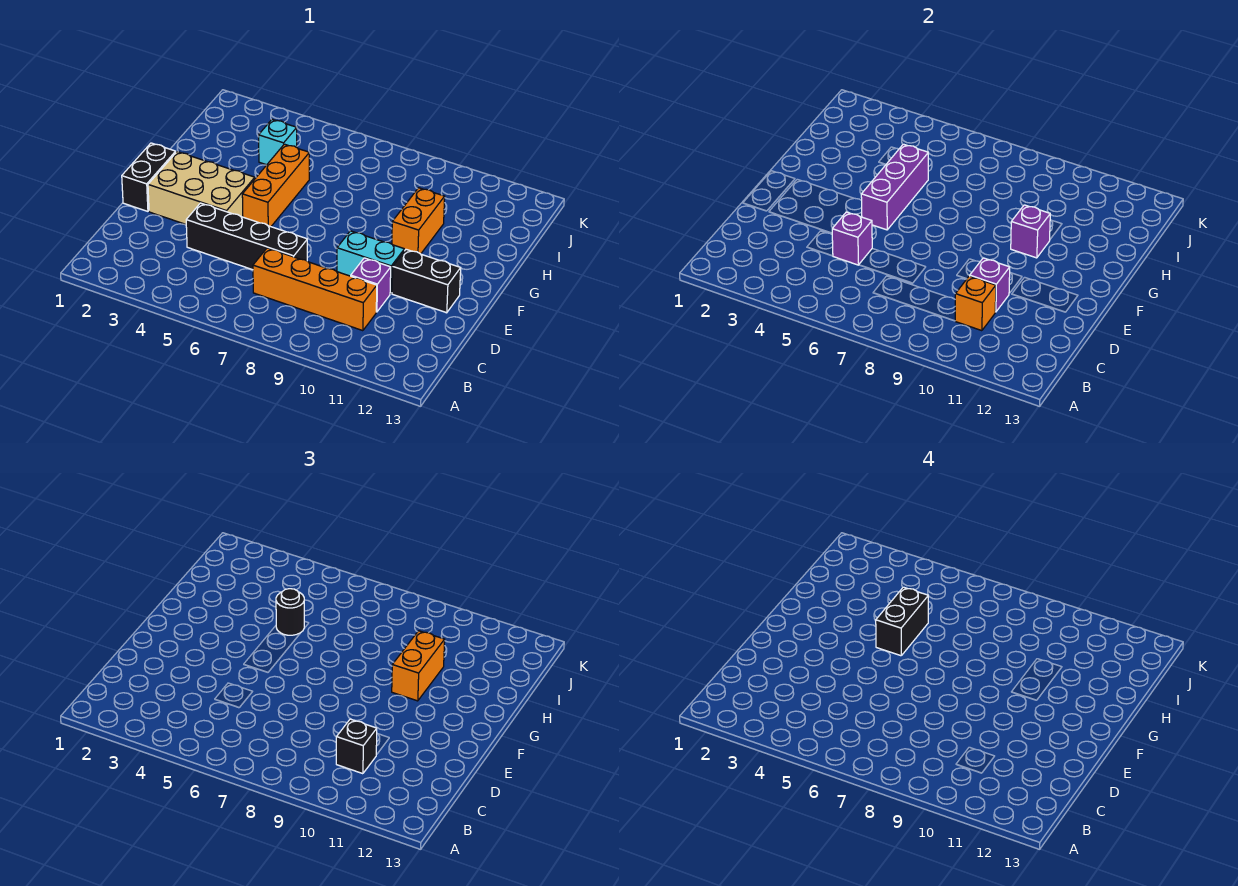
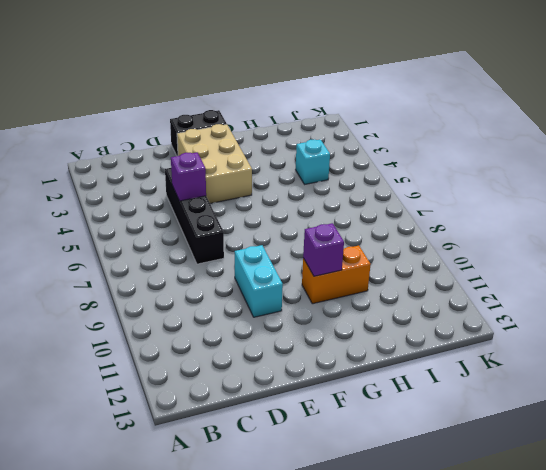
none -> orange 1x4 brick [253,248,377,331]
none -> purple 1x1 brick [351,258,391,312]
none -> black 1x2 brick [392,249,461,313]

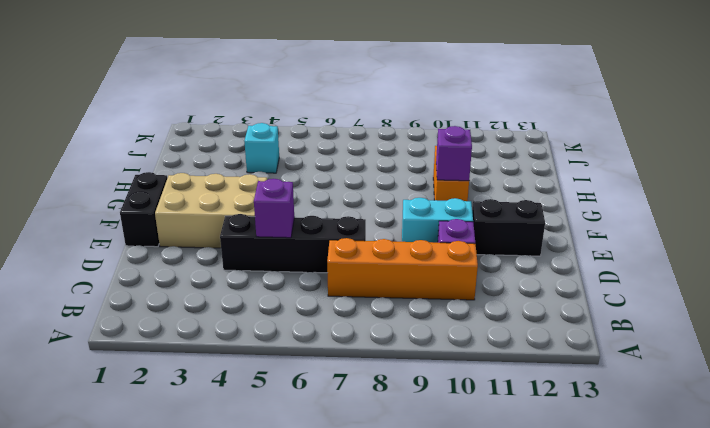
none -> orange 1x3 brick [242,144,309,227]
none -> orange 1x1 brick [955,276,996,331]
none -> purple 1x1 brick [970,258,1010,312]

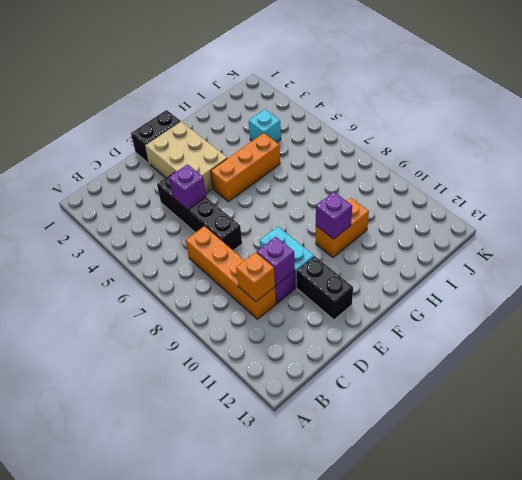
none -> purple 1x3 brick [861,144,928,230]
none -> black 1x1 brick [336,719,377,774]
none -> orange 1x2 brick [392,631,445,701]

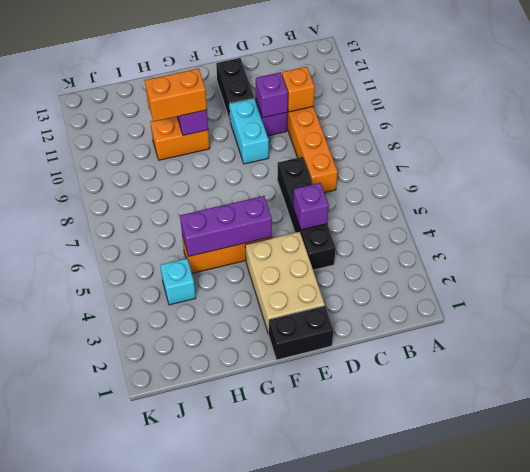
none -> black 1x1 brick [336,719,377,774]
none -> black 1x1 round brick [276,589,304,635]
none -> black 1x2 brick [876,587,928,656]

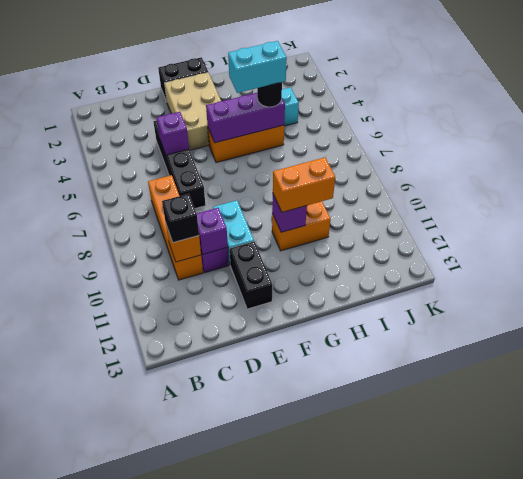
cyan 1x2 brick [228,41,287,93] -> black 1x2 brick [876,587,928,656]

